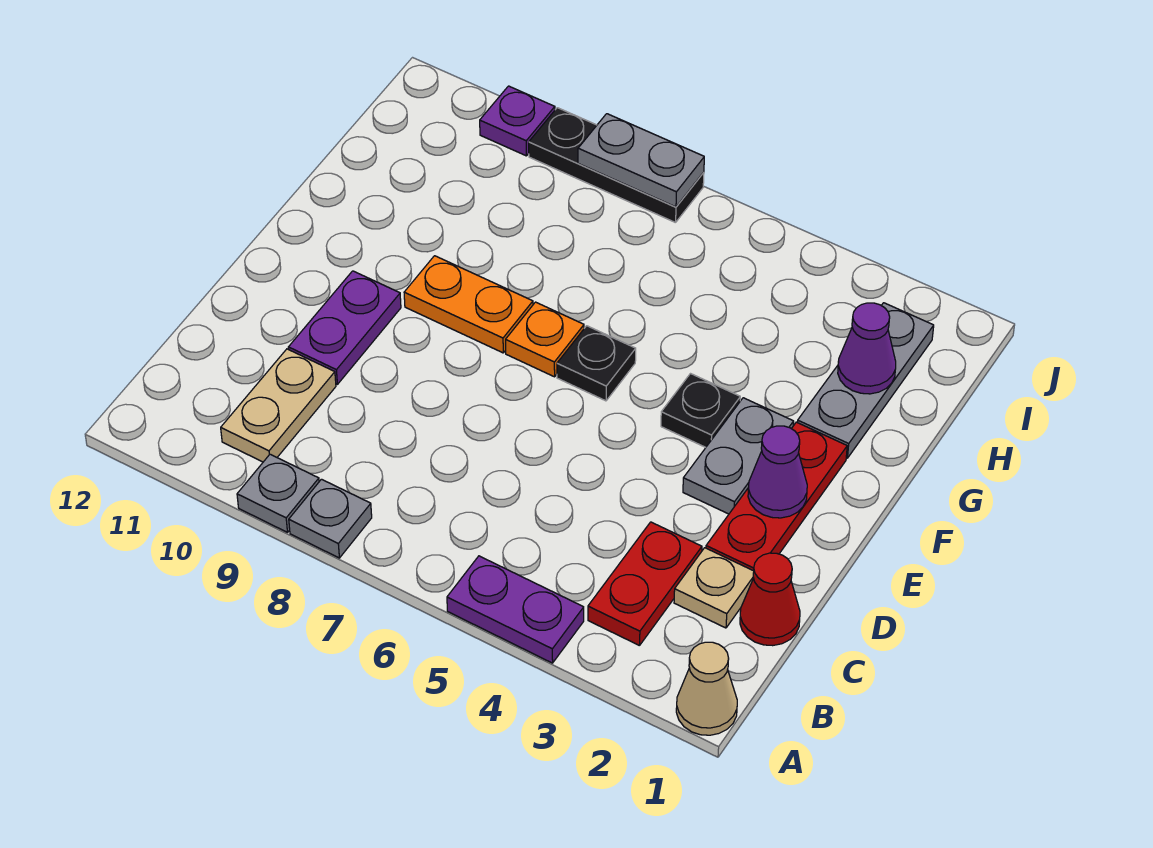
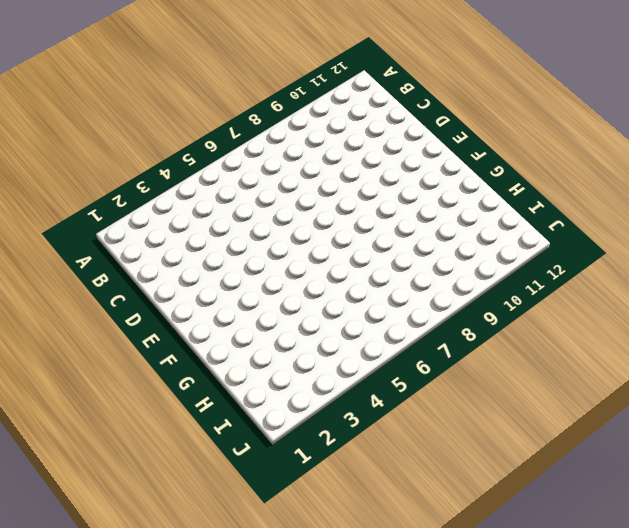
none -> tan 1x1 cone [676,642,737,735]
none -> purple 1x2 plate [447,556,584,663]
none -> grey 1x1 plate [289,479,372,558]

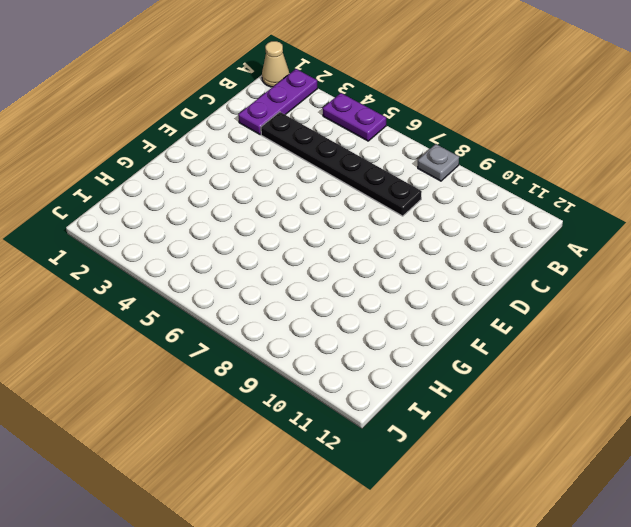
purple 1x3 plate [238,69,317,135] -> tan 1x1 plate [674,548,754,628]
black 1x6 plate [261,112,422,216] -> red 1x2 plate [588,522,702,646]
none -> grey 1x1 plate [237,454,319,532]
none -> tan 1x2 plate [221,349,336,462]
none -> red 1x1 cone [740,553,800,646]

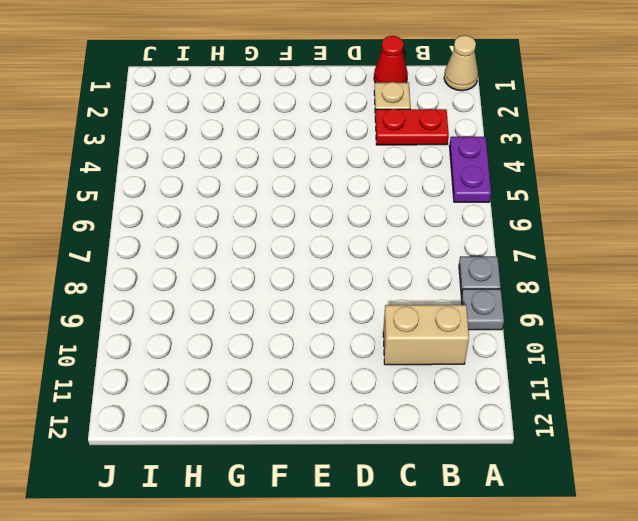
tan 1x2 brick [383,305,469,365] -> tan 1x2 plate [221,349,336,462]
none -> red 1x3 plate [706,422,847,571]
none -> purple 1x2 plate [288,271,401,384]
none -> grey 1x2 plate [683,398,794,514]

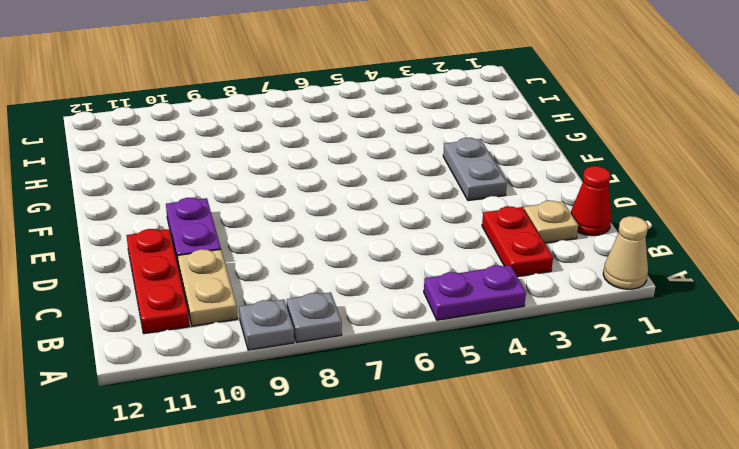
red 1x3 plate [126,229,189,334] -> red 1x3 plate moved to [706,422,847,571]
none -> black 1x1 plate [661,374,740,447]
none -> black 1x1 plate [557,326,636,401]
none -> orange 1x1 plate [506,302,584,377]

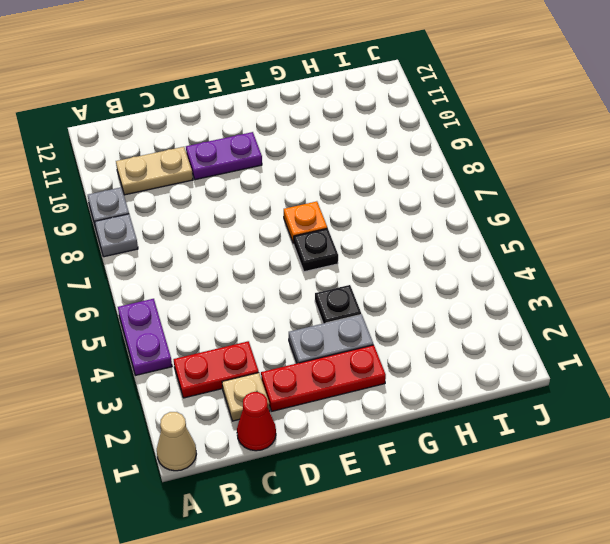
none -> orange 1x2 plate [404,256,533,353]
none -> grey 1x3 plate [797,303,934,458]
none -> black 1x3 plate [529,108,704,223]

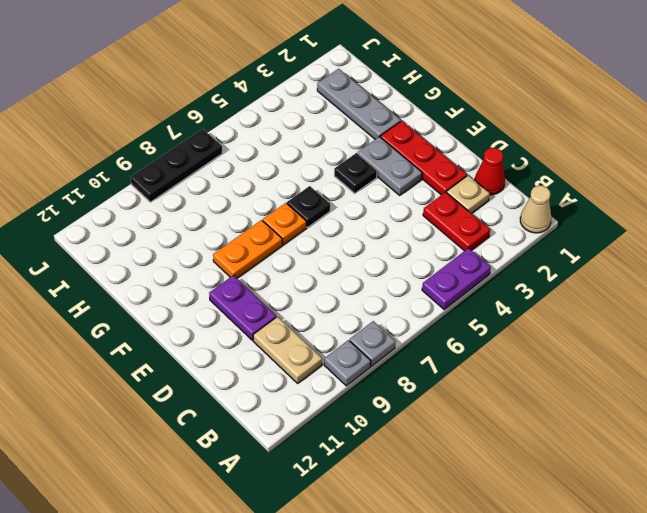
none -> purple 1x1 plate [480,86,555,156]
none -> purple 1x1 cone [748,426,807,518]
none -> purple 1x1 cone [838,303,896,394]

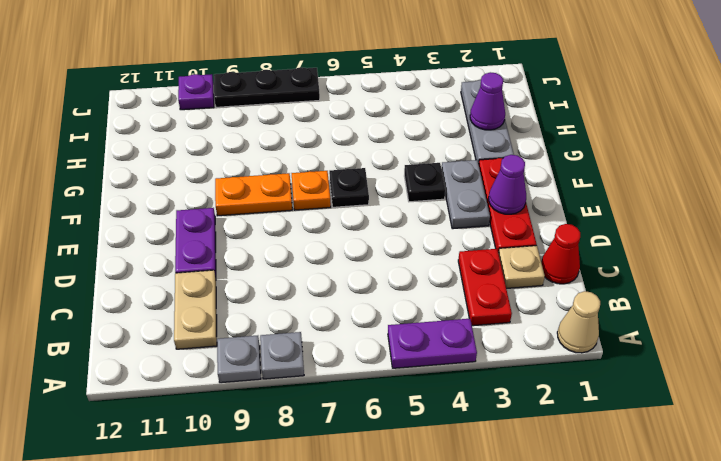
none -> grey 1x2 plate [578,114,704,207]

